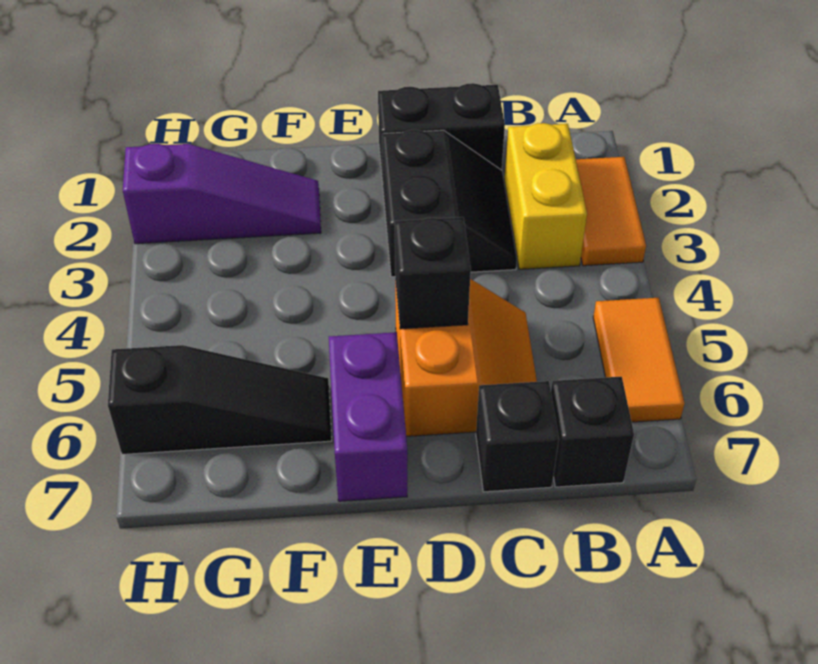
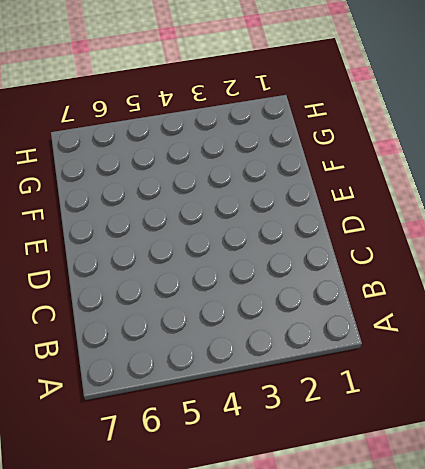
none -> orange 1x2 tile [576,157,646,266]
none -> orange 1x2 tile [593,298,685,422]
none -> yellow 1x2 brick [504,123,587,269]

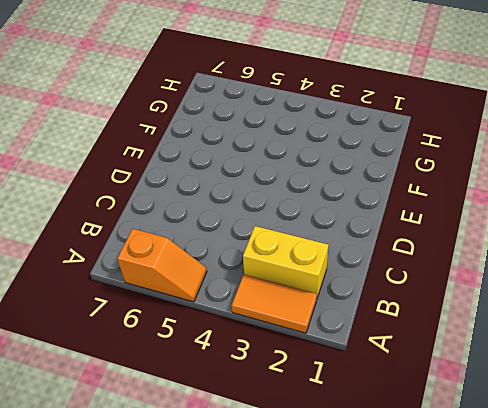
orange 1x2 slope [117,229,207,302] -> orange 1x2 tile [593,298,685,422]
none -> black 1x1 brick [551,377,634,487]
none -> black 1x2 brick [378,83,505,182]
none -> black 2x2 slope [382,130,517,277]

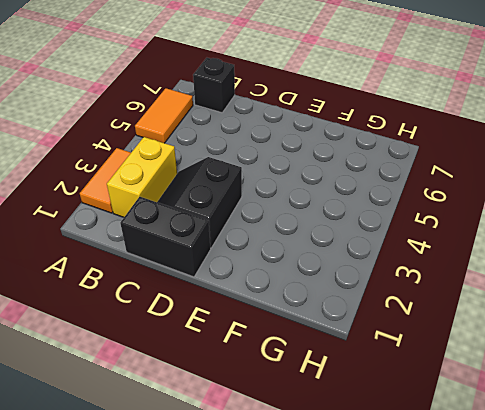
none -> orange 2x2 slope [395,279,537,436]
none -> black 1x1 brick [476,381,559,492]
none -> purple 1x2 brick [329,332,407,501]

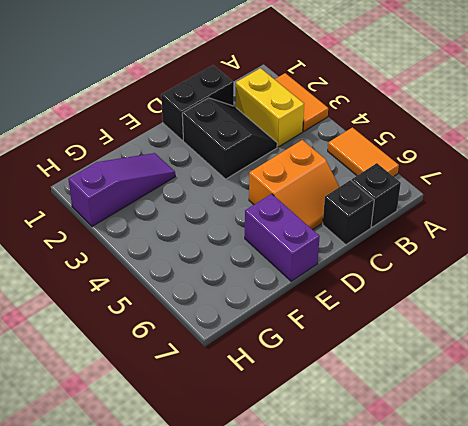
orange 2x2 slope [249,140,339,230] -> orange 2x2 slope turned to [395,279,537,436]
none -> black 1x3 slope [108,345,332,454]
none -> black 1x1 brick [395,217,471,329]

